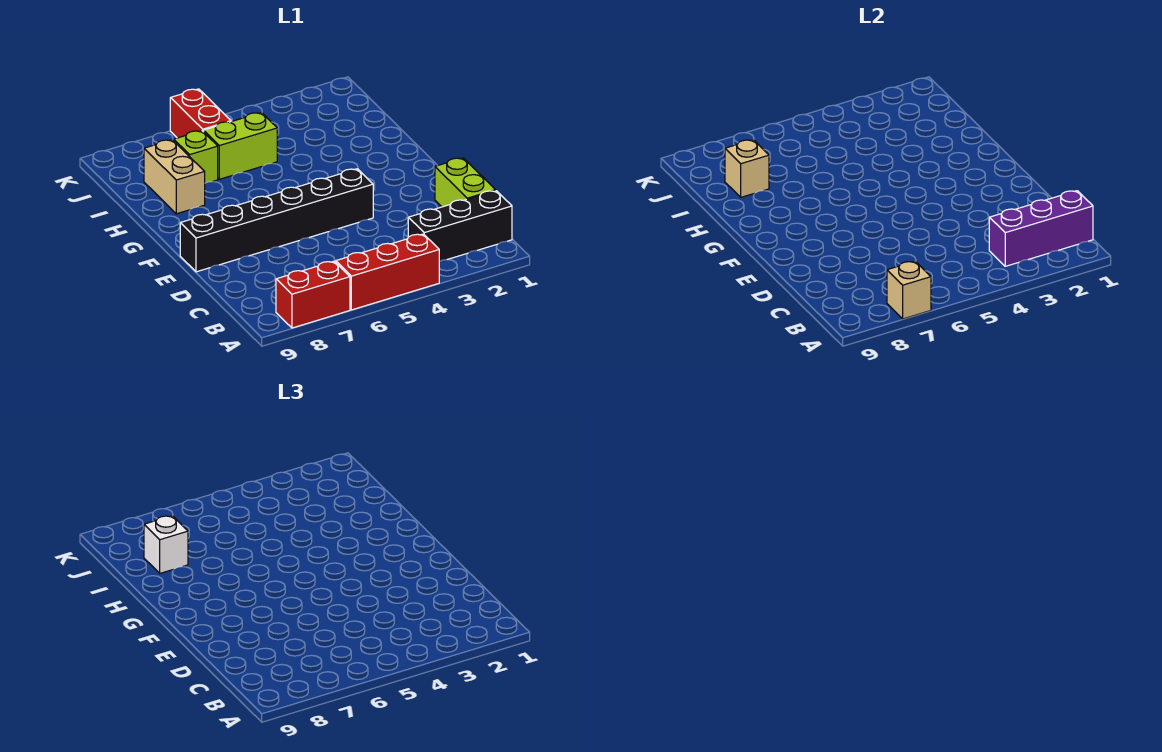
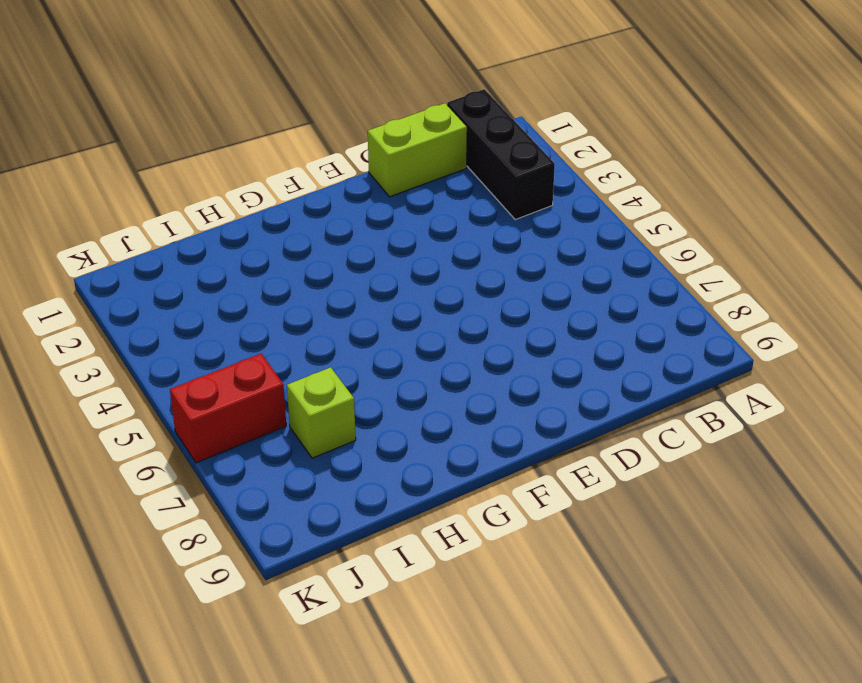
none -> red 1x3 brick [336,234,439,310]
none -> red 1x2 brick [276,261,350,328]
none -> black 1x6 brick [180,169,373,272]

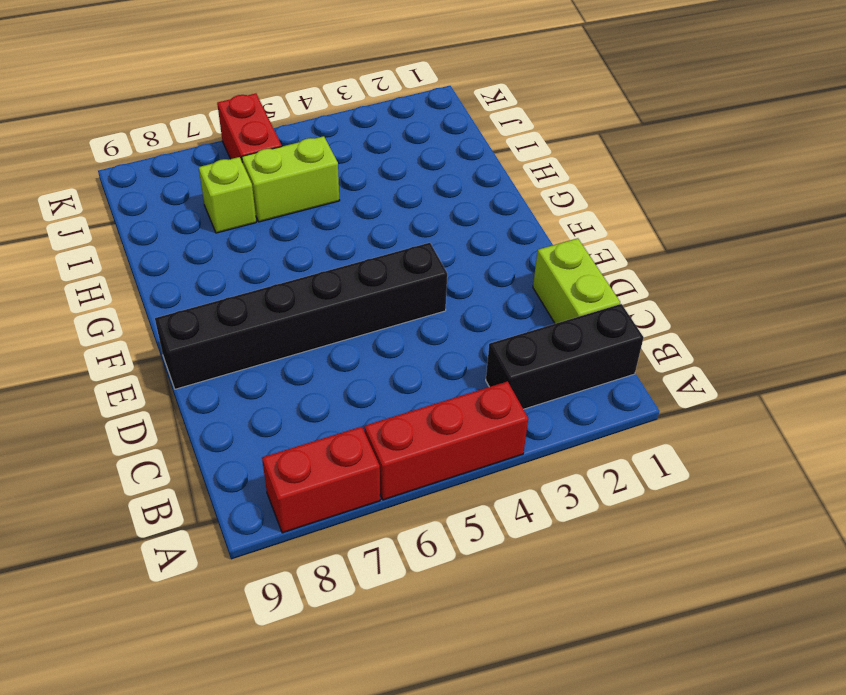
none -> tan 1x2 brick [144,140,205,214]
none -> tan 1x1 brick [887,261,931,319]
none -> purple 1x3 brick [989,191,1093,266]

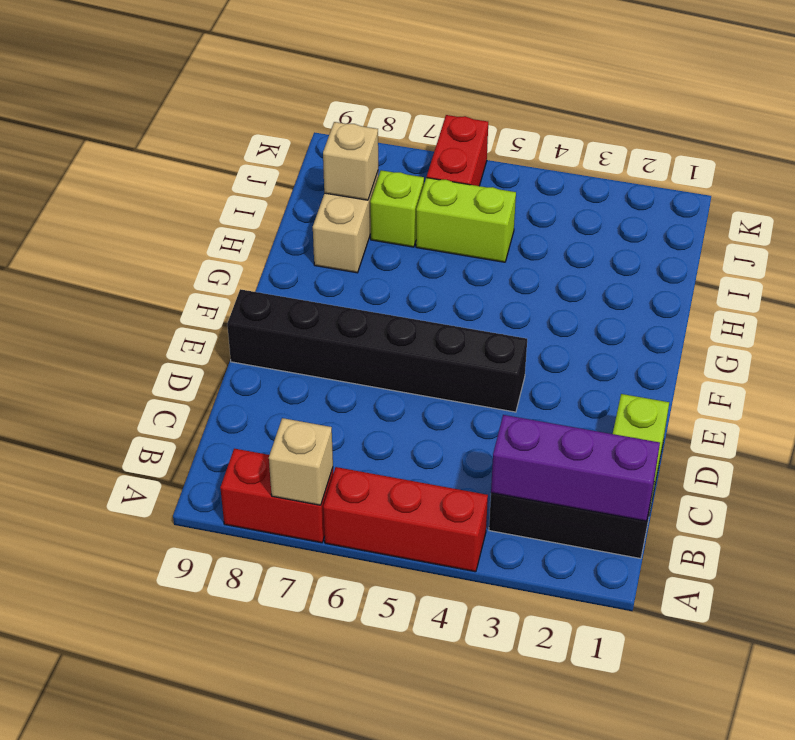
none -> white 1x1 brick [144,516,188,573]

